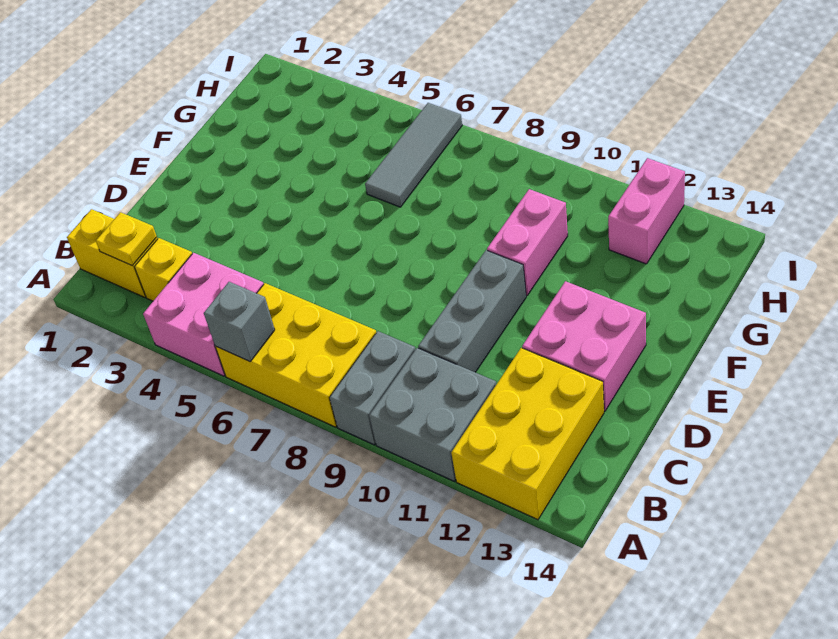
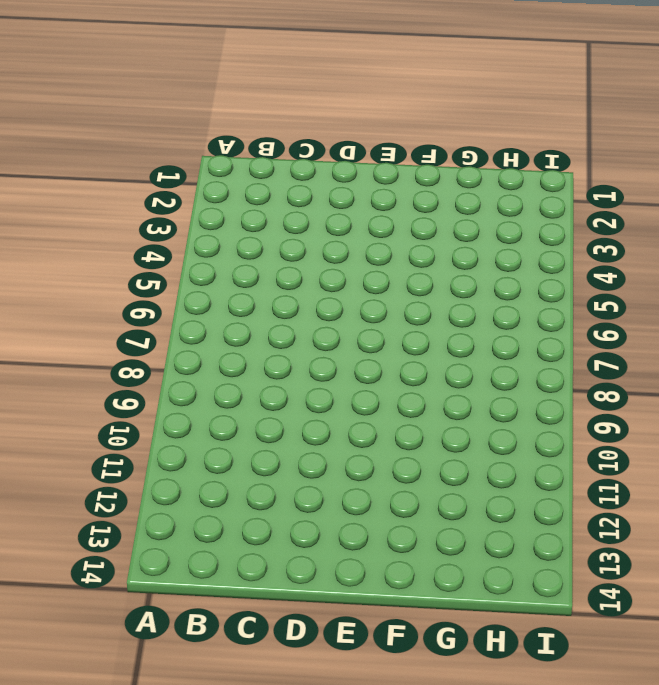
none -> pink 2x2 brick [143,253,264,376]
none -> yellow 2x3 brick [215,283,376,427]
none -> grey 1x2 brick [330,331,416,445]

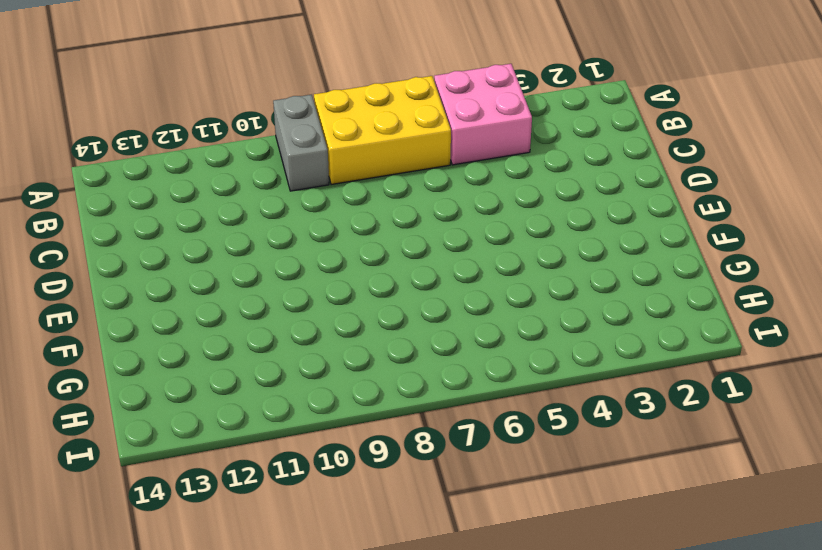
none -> grey 2x2 brick [369,348,496,481]
none -> yellow 2x3 brick [451,348,604,520]
none -> yellow 1x2 brick [67,209,158,297]

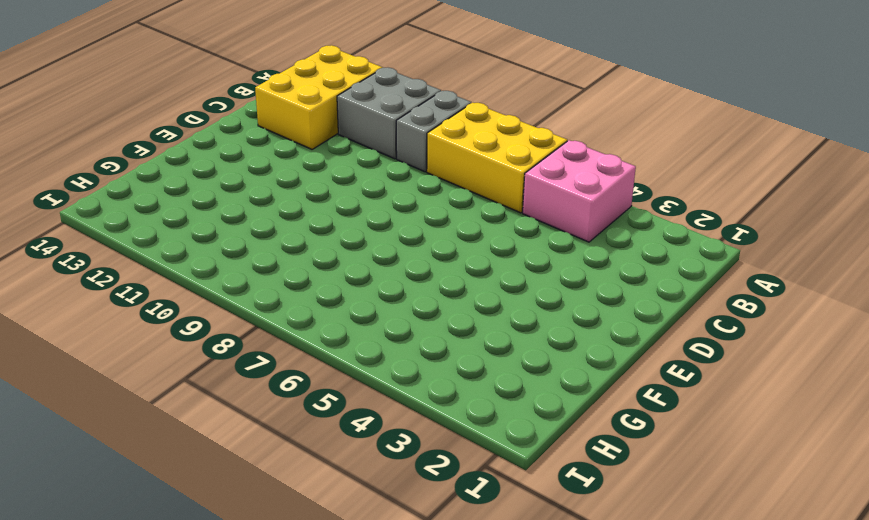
none -> yellow 1x2 brick [67,209,158,297]
none -> yellow 1x1 brick [134,238,192,301]
none -> grey 1x3 brick [418,250,526,372]

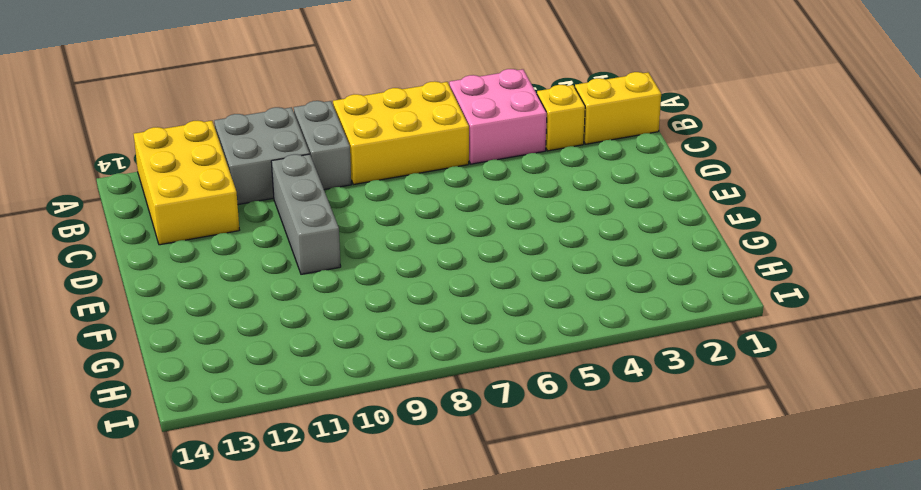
none -> pink 2x2 brick [522,281,646,411]
none -> pink 1x2 brick [487,189,568,296]
none -> grey 1x3 tile [365,103,462,207]

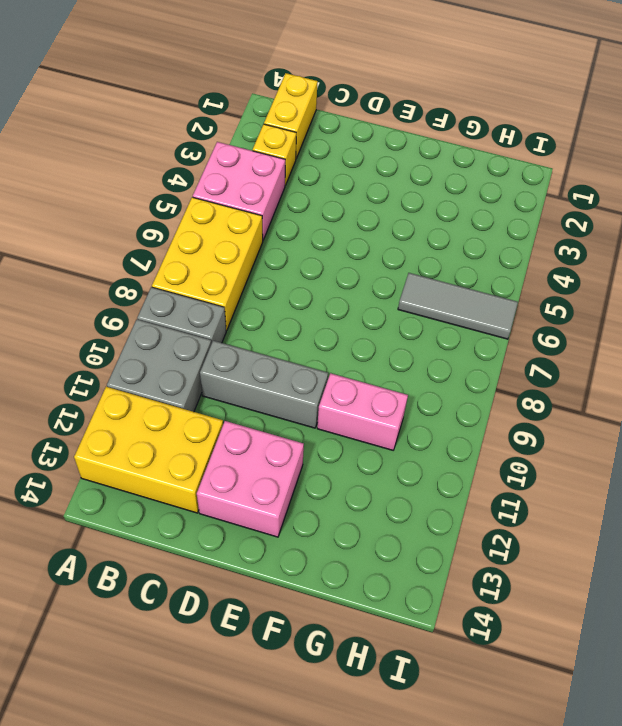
none -> pink 1x2 brick [608,158,685,264]
none -> grey 1x1 brick [204,282,275,362]
none -> yellow 1x1 plate [96,212,157,266]

